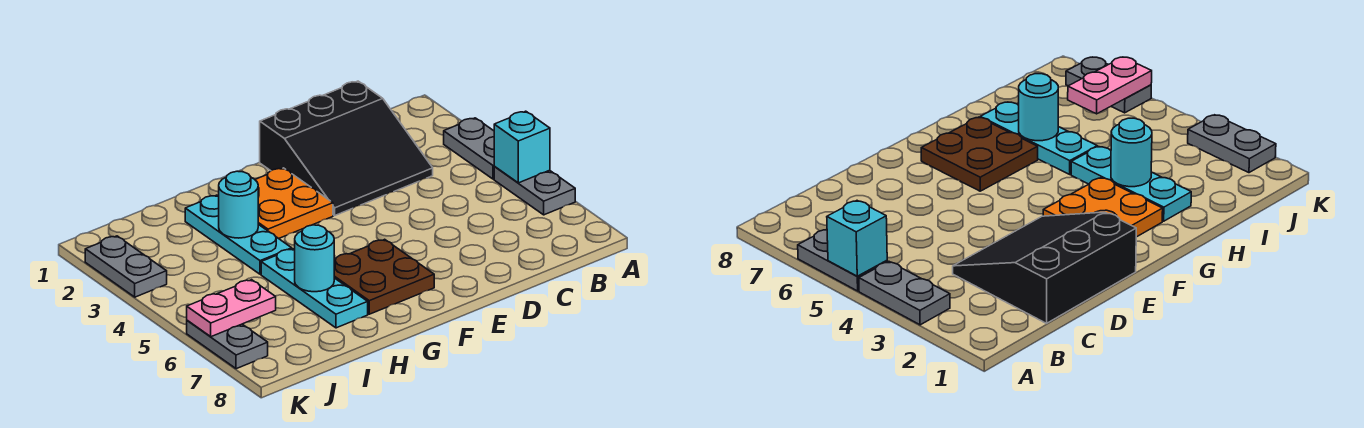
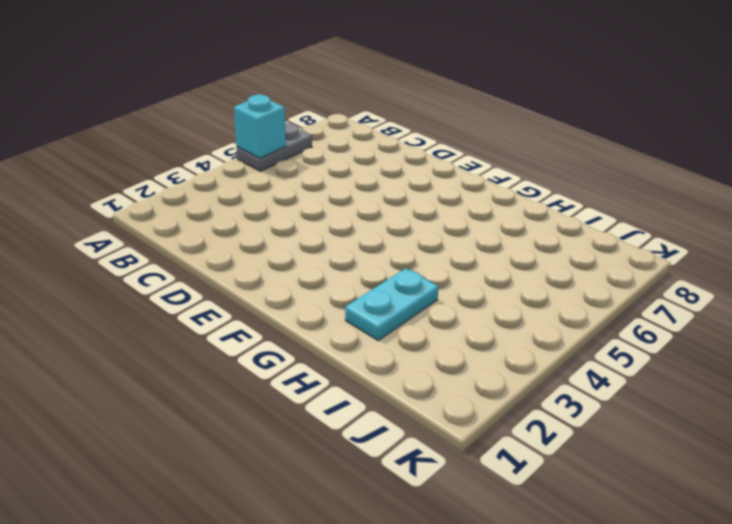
cyan 1x2 plate [345,268,439,341] -> cyan 1x3 plate [185,195,292,274]
none -> grey 1x2 plate [444,118,494,179]
none -> black 3x3 slope [260,81,433,216]
none -> orange 2x2 plate [255,168,333,239]

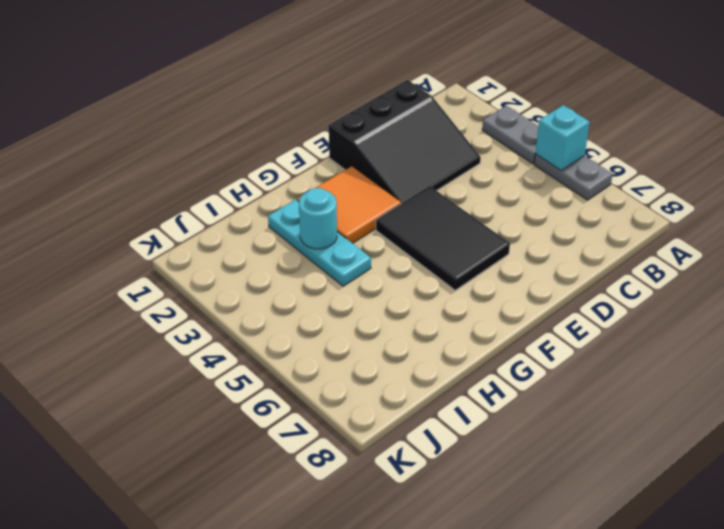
black 2x3 tile [376,186,510,290] -> brown 2x2 plate [334,239,434,314]
orange 2x2 tile [297,166,401,243] -> orange 2x2 plate [255,168,333,239]
none -> cyan 1x3 plate [261,249,368,328]
none -> grey 1x2 plate [85,236,167,297]
none -> grey 1x2 plate [187,320,268,369]

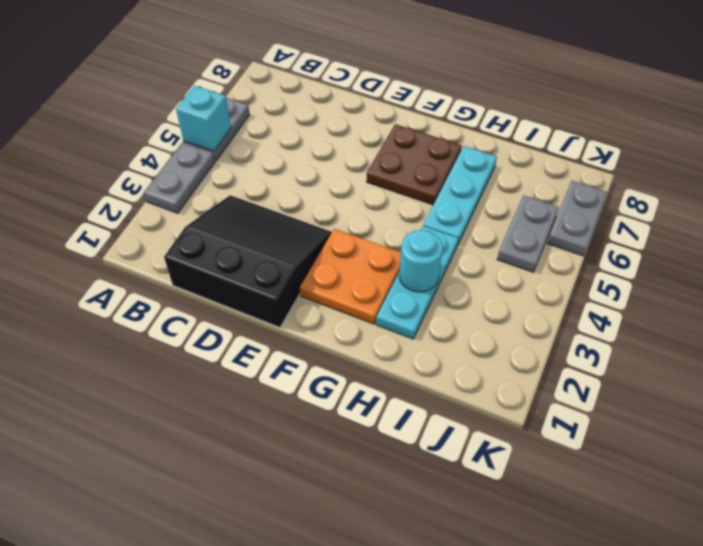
grey 1x2 plate [497,195,559,272] -> grey 1x2 plate moved to [85,236,167,297]
none -> cyan 1x1 round brick [295,225,334,292]
none -> pink 1x2 plate [187,280,276,337]

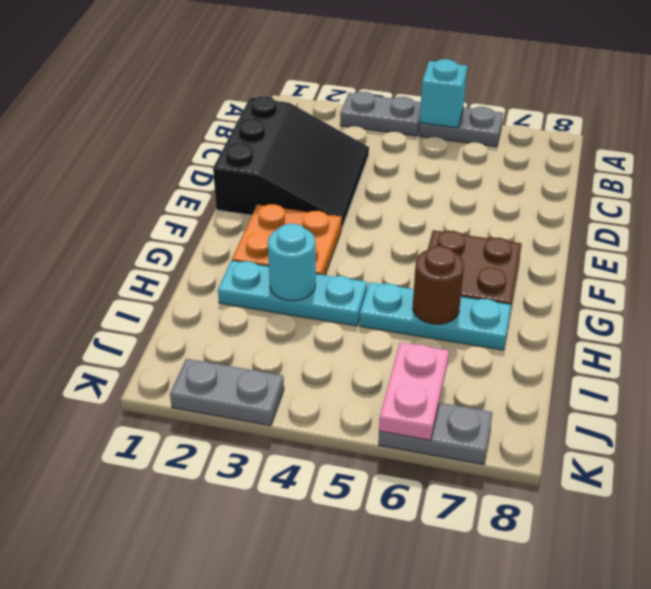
brown 1x1 round brick [413,246,464,324] -> cyan 1x1 round brick [295,225,334,292]

